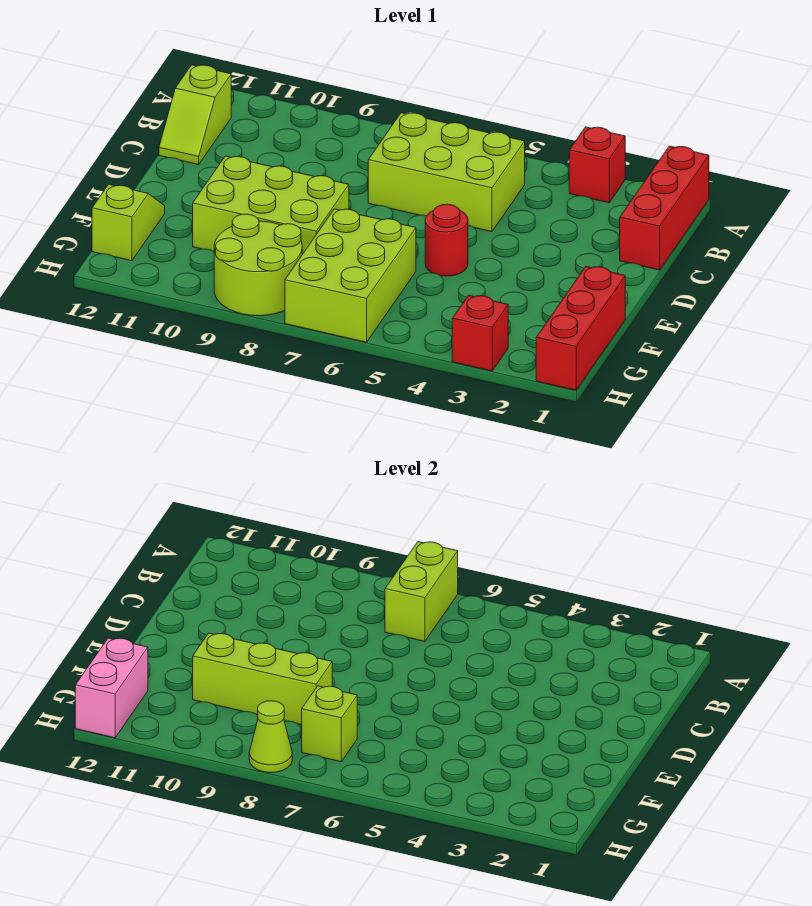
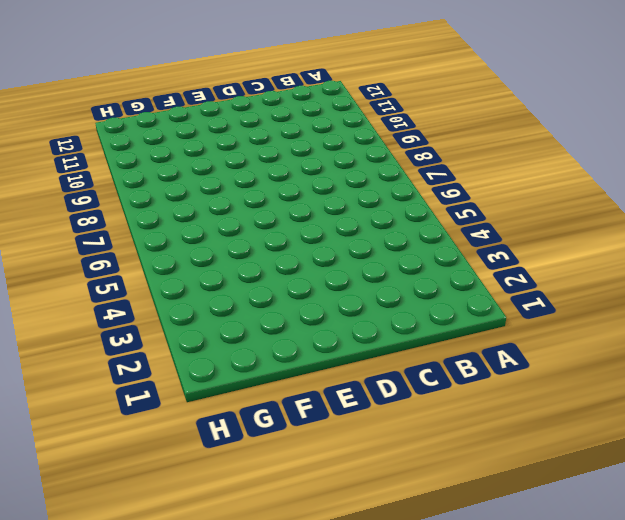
none -> red 1x3 brick [620,146,709,270]
none -> red 1x1 brick [569,127,625,203]
none -> lime 2x3 brick [368,113,525,232]

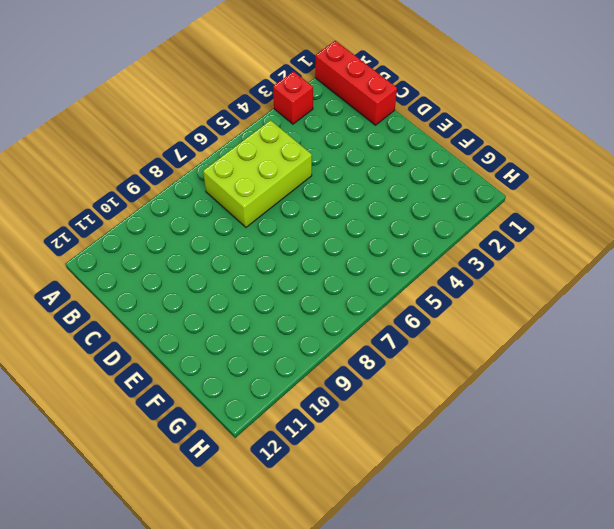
none -> lime 1x2 slope [159,65,231,165]
none -> red 1x1 round brick [425,204,468,276]
none -> lime 2x3 brick [193,156,349,254]

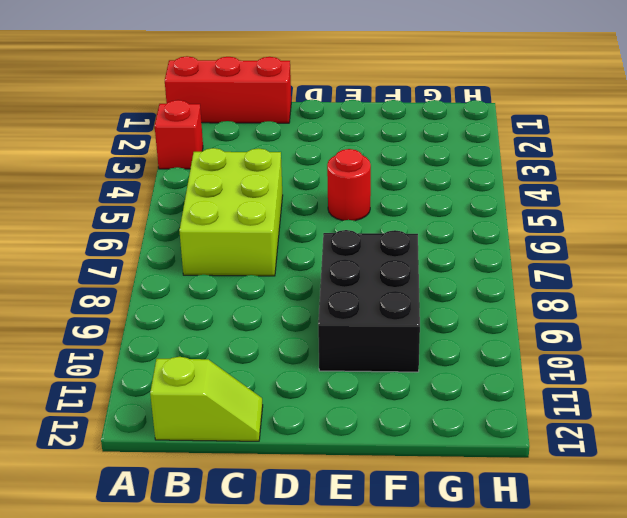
black 2x3 brick [318,230,420,372] -> lime 2x3 brick [193,156,349,254]
none -> red 1x3 brick [536,267,625,390]
none -> lime 2x3 brick [285,209,416,342]
none -> lime 1x2 slope [92,184,165,261]

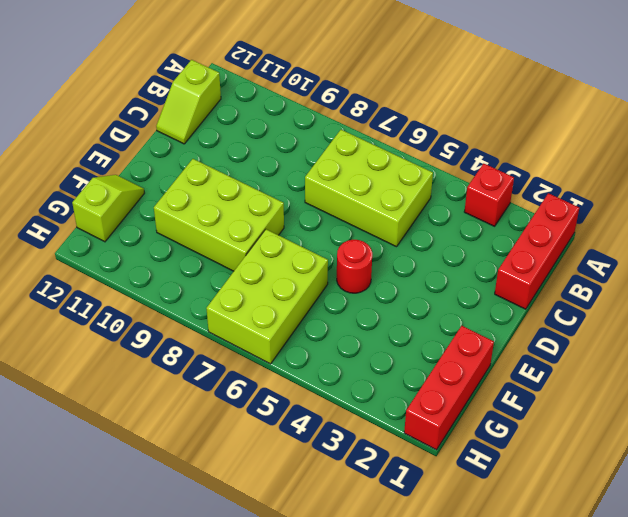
none -> lime 2x2 round brick [214,214,302,316]
none -> red 1x1 brick [452,295,508,371]
none -> lime 1x2 brick [385,542,458,641]

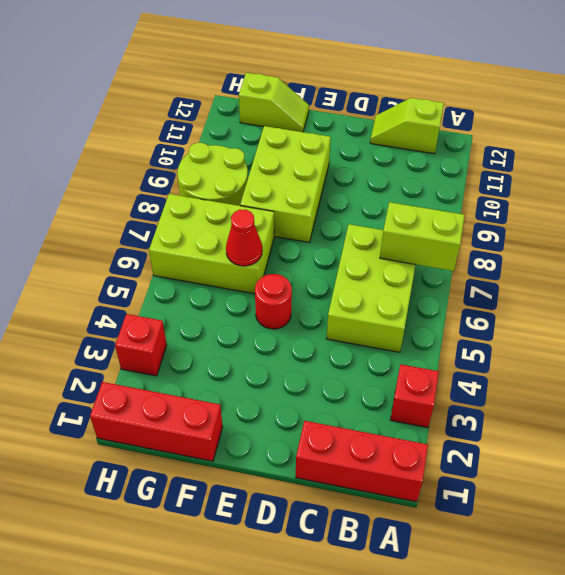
red 1x1 cone [226,210,262,266] -> none
none -> lime 1x3 brick [193,633,332,725]
none -> lime 1x1 brick [302,686,357,762]
none -> pink 1x2 brick [75,638,148,738]

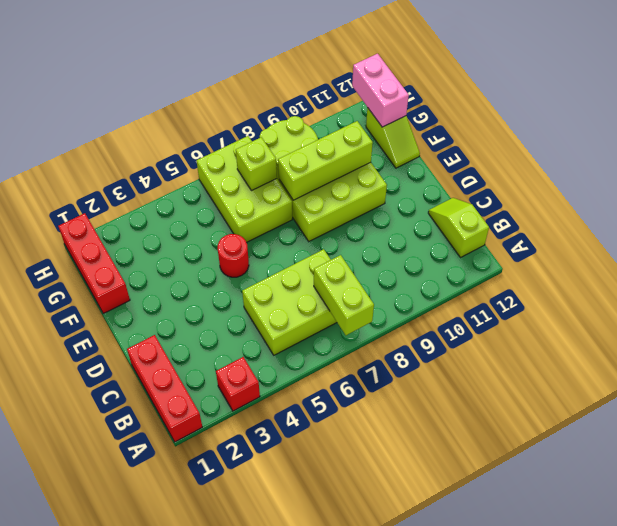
none -> red 1x1 brick [452,295,508,371]
none -> lime 1x1 cone [249,701,292,773]

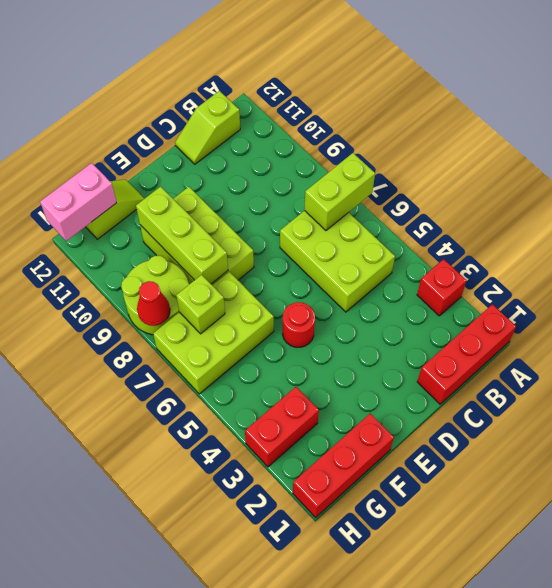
red 1x2 brick [245,387,319,467] -> red 1x1 brick [452,295,508,371]
red 1x1 cone [137,281,170,326] -> lime 1x1 cone [249,701,292,773]

